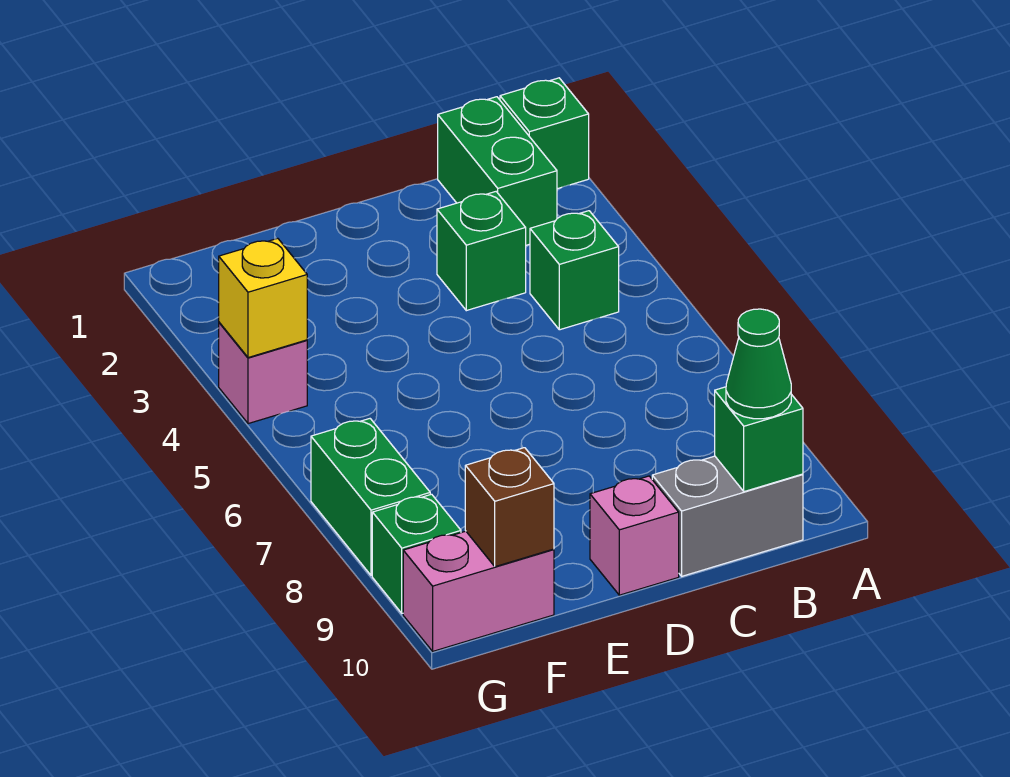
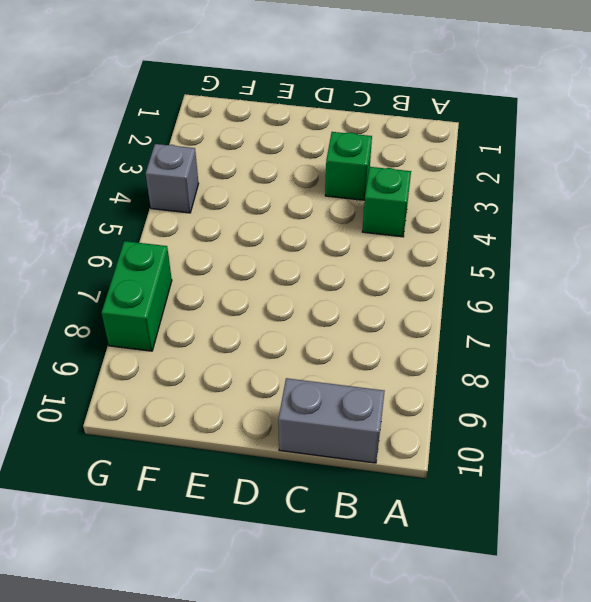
grey 1x1 brick [146,144,199,213] -> pink 1x1 brick [219,322,307,424]
none -> green 1x1 brick [500,78,589,189]
none -> green 1x2 brick [438,97,557,245]
none -> pink 1x1 brick [590,476,679,595]

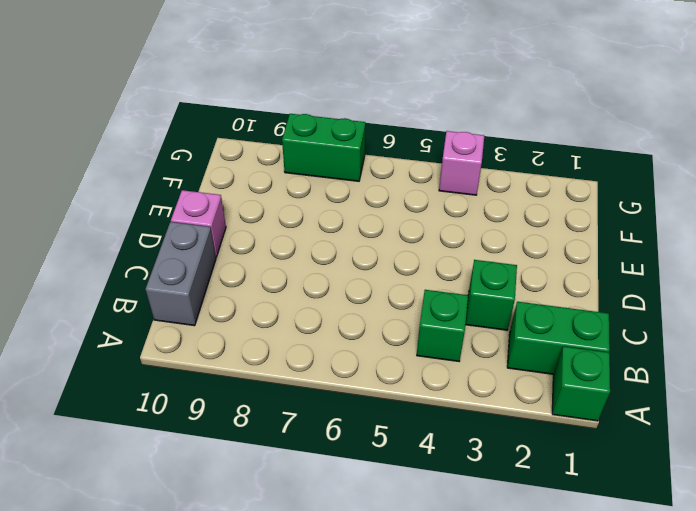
none -> pink 1x2 brick [403,531,554,651]
none -> green 1x1 brick [372,494,461,613]
none -> green 1x1 brick [715,387,803,492]

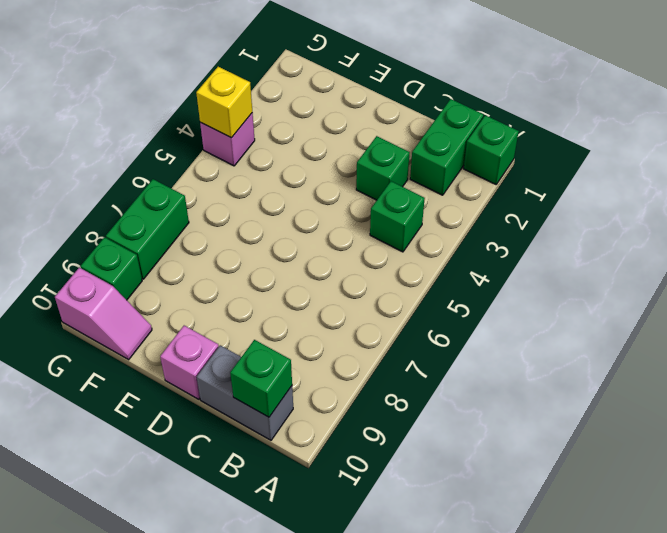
pink 1x2 slope [55,268,152,360] -> pink 1x2 brick [403,531,554,651]
none -> brown 1x1 brick [465,448,554,567]
none -> green 1x1 cone [726,309,791,419]

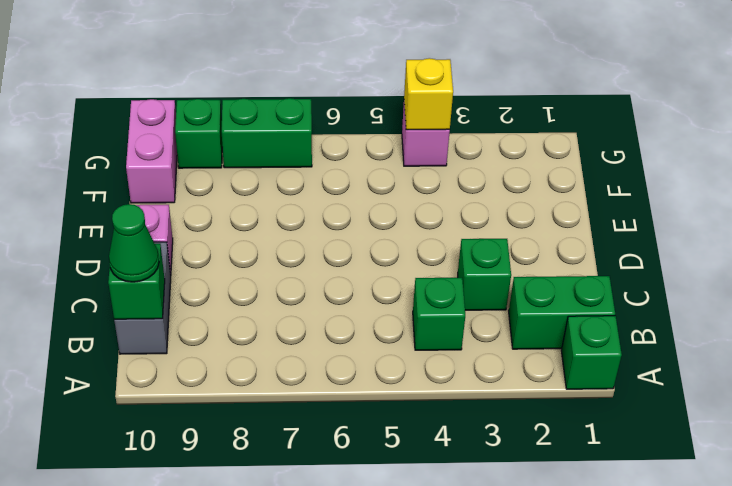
none -> brown 1x1 brick [465,448,554,567]

